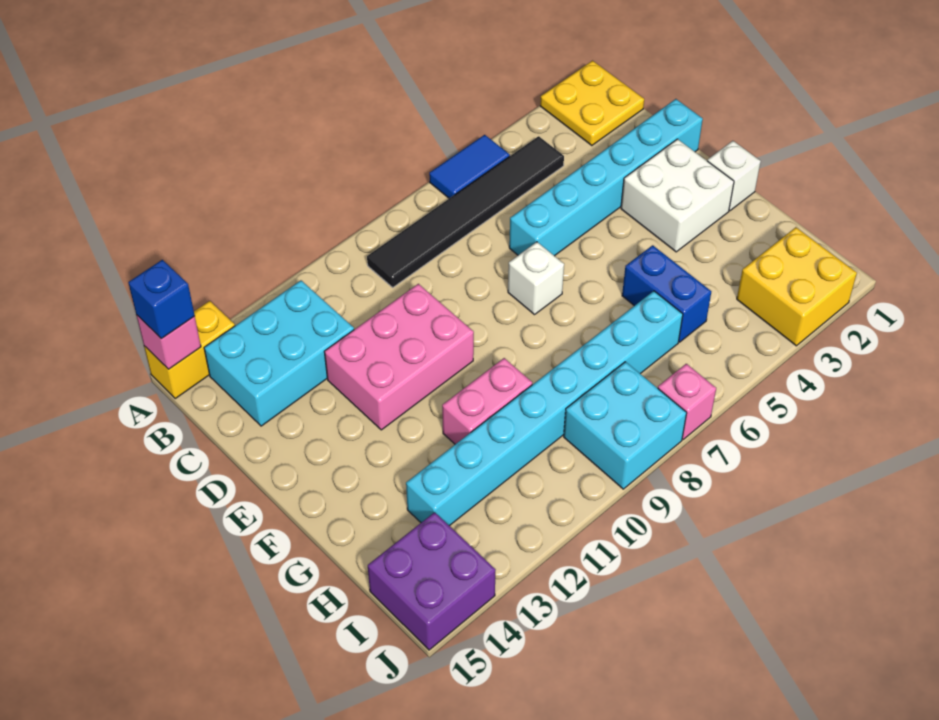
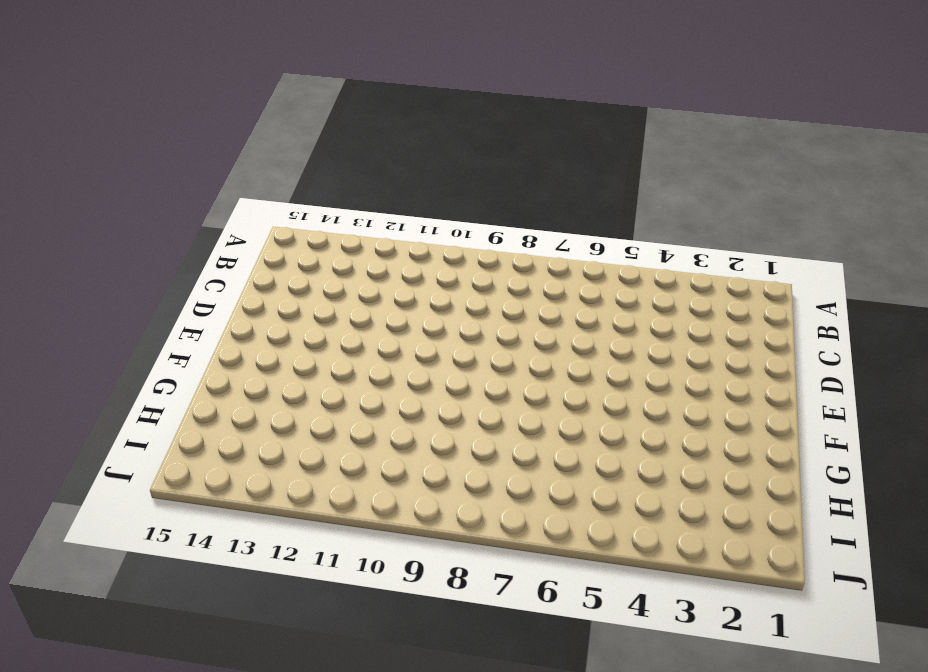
none -> yellow 2x2 plate [540,61,644,146]
none -> blue 1x2 tile [429,135,510,198]
none -> yellow 1x2 brick [144,301,235,398]

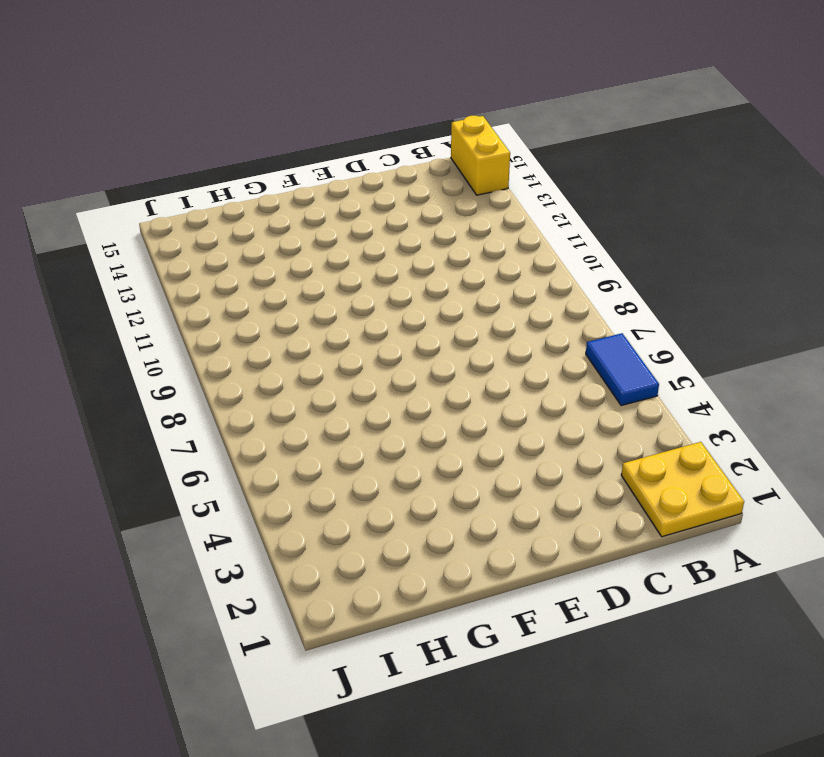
none -> black 1x6 tile [367,136,564,287]
none -> cyan 2x3 brick [204,280,354,426]
none -> cyan 1x6 brick [509,99,703,256]

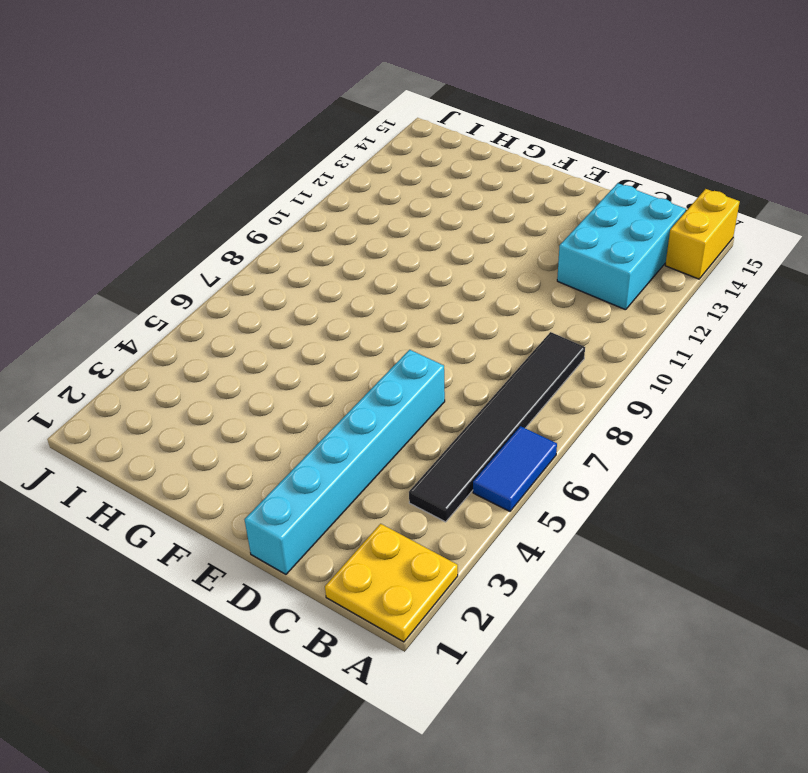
none -> pink 2x3 brick [324,284,474,430]
none -> white 2x2 brick [621,139,734,252]
none -> white 1x1 brick [508,242,564,315]

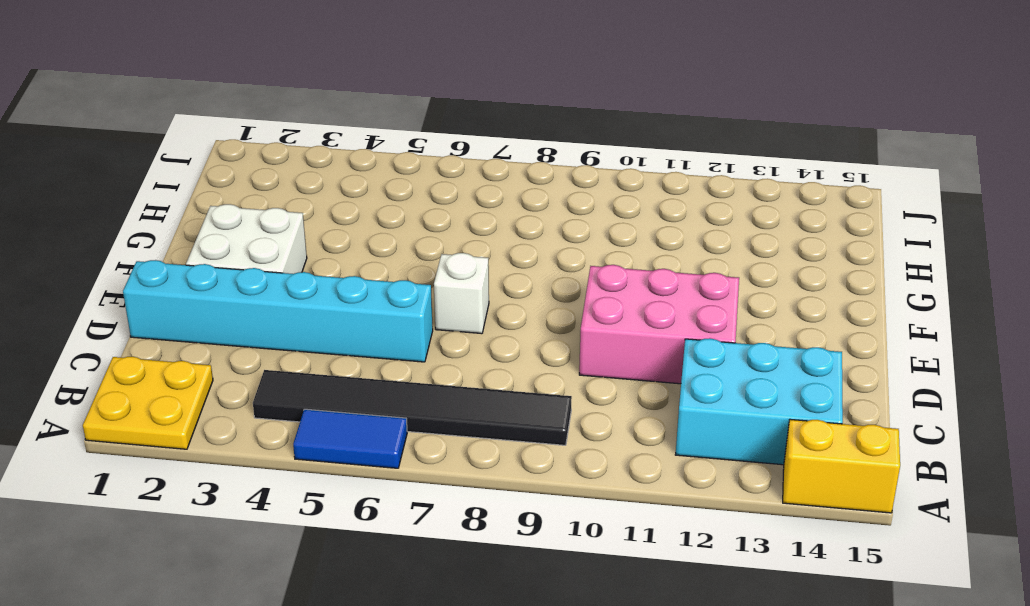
none -> white 1x1 brick [707,141,761,211]
none -> blue 1x2 brick [622,245,711,342]
none -> pink 1x2 brick [442,358,532,444]

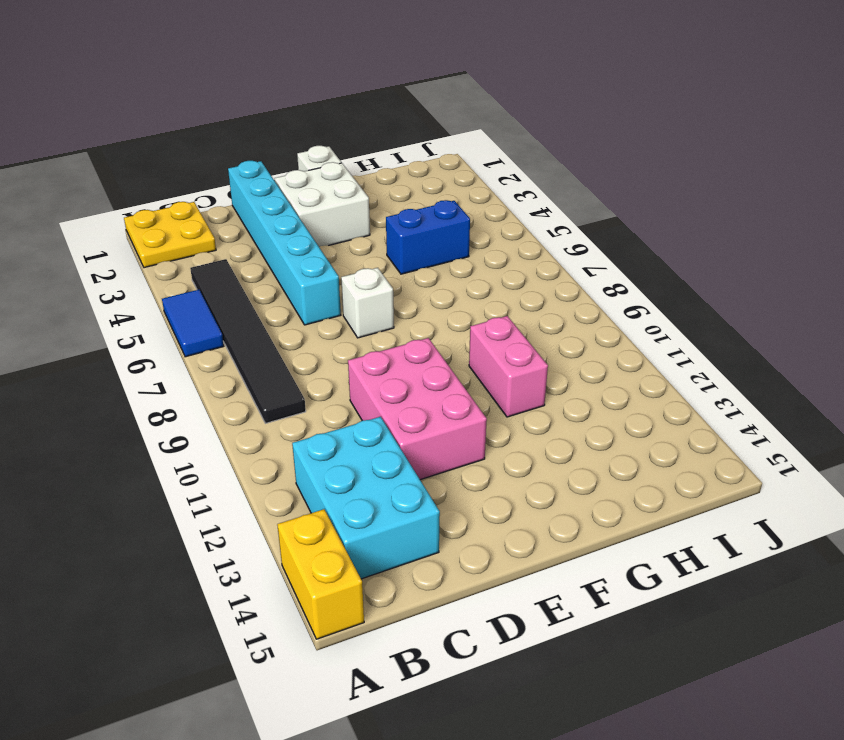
none -> cyan 1x8 brick [406,291,683,526]
none -> yellow 2x2 brick [737,227,857,346]
none -> cyan 2x2 brick [564,362,687,489]

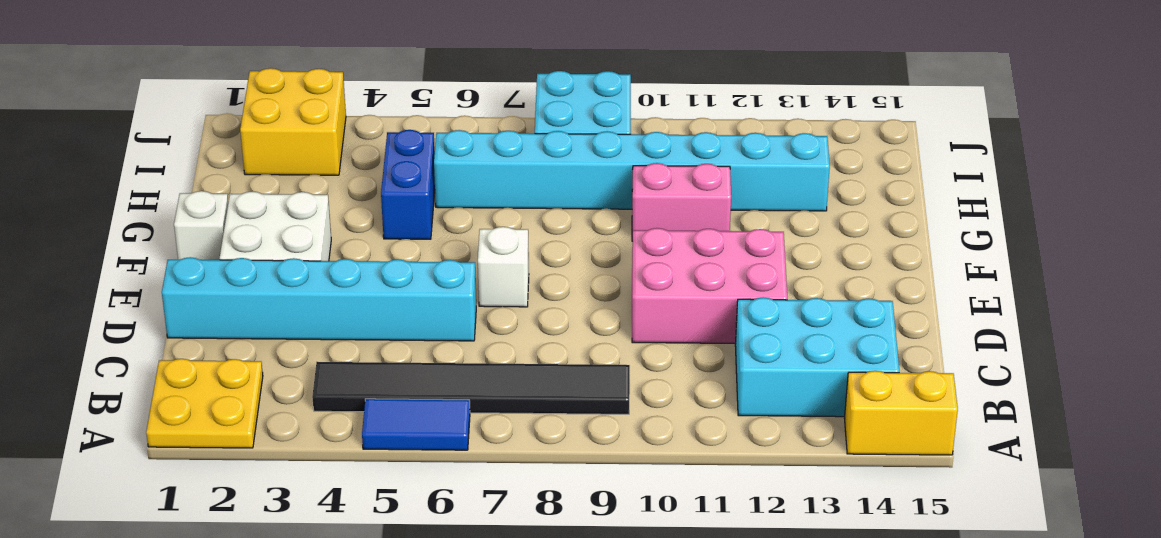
none -> purple 2x2 brick [368,512,495,650]
none -> pink 1x1 brick [658,364,716,439]
none -> pink 1x1 brick [137,316,201,369]

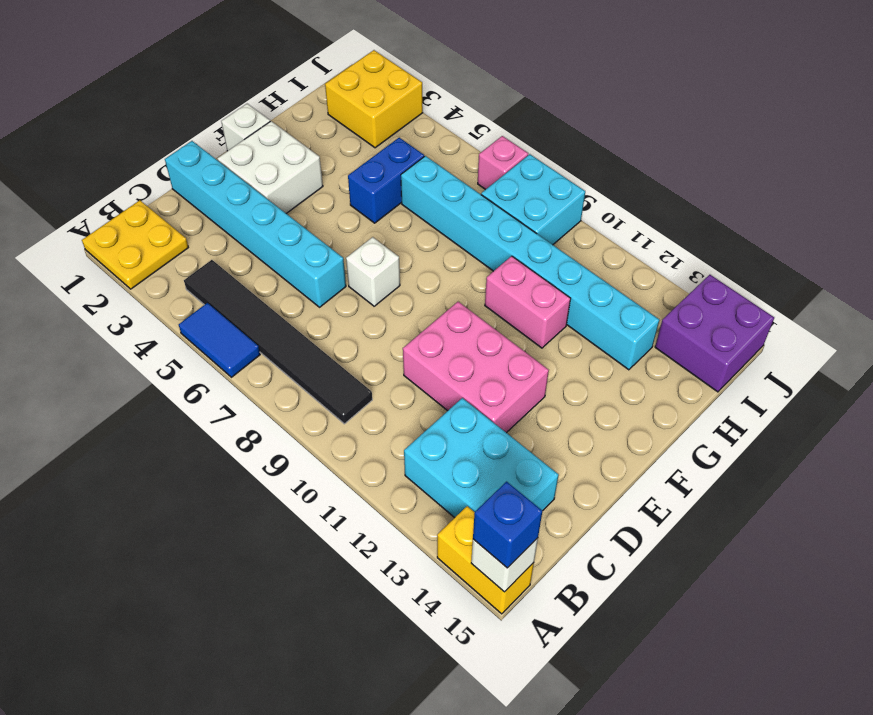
white 1x1 brick [471,538,538,592] -> pink 1x1 brick [137,316,201,369]

